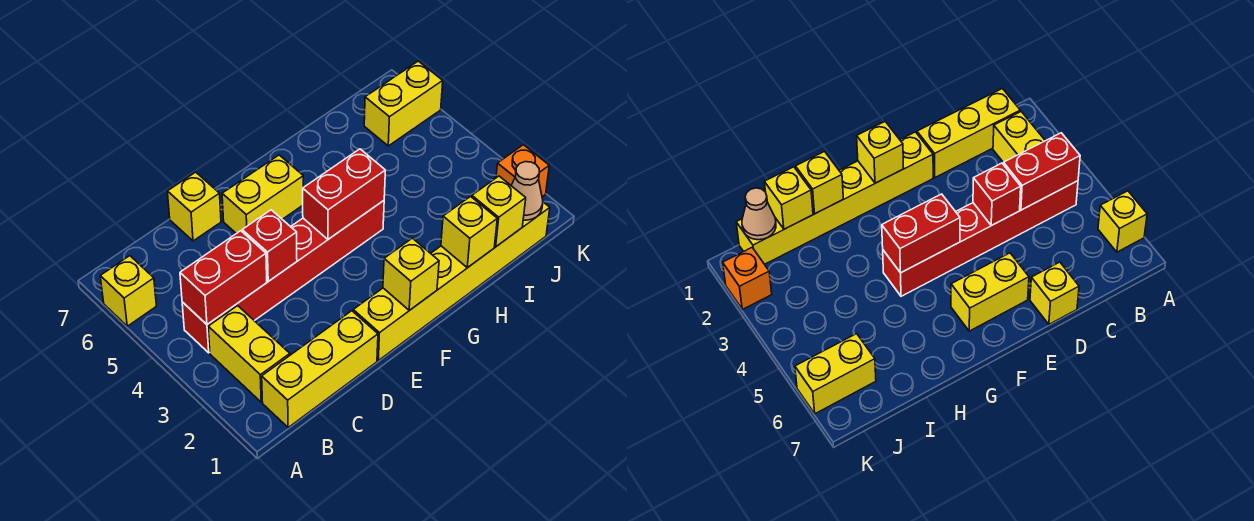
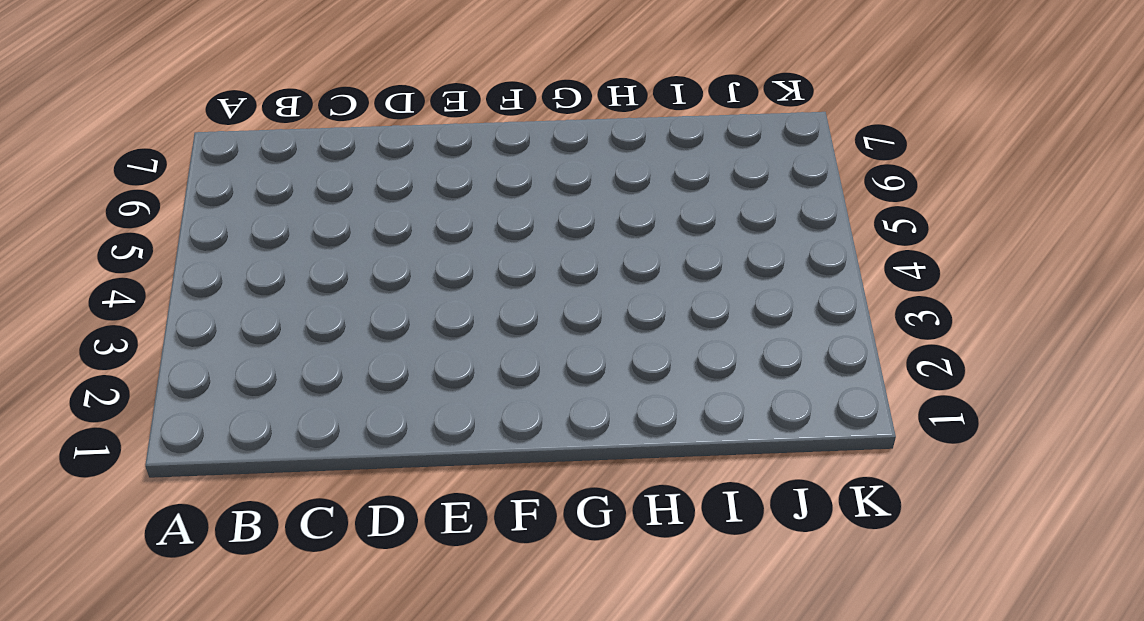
none -> yellow 1x1 brick [100,256,156,326]
none -> yellow 1x3 brick [262,311,378,428]
none -> yellow 1x2 brick [208,306,290,402]

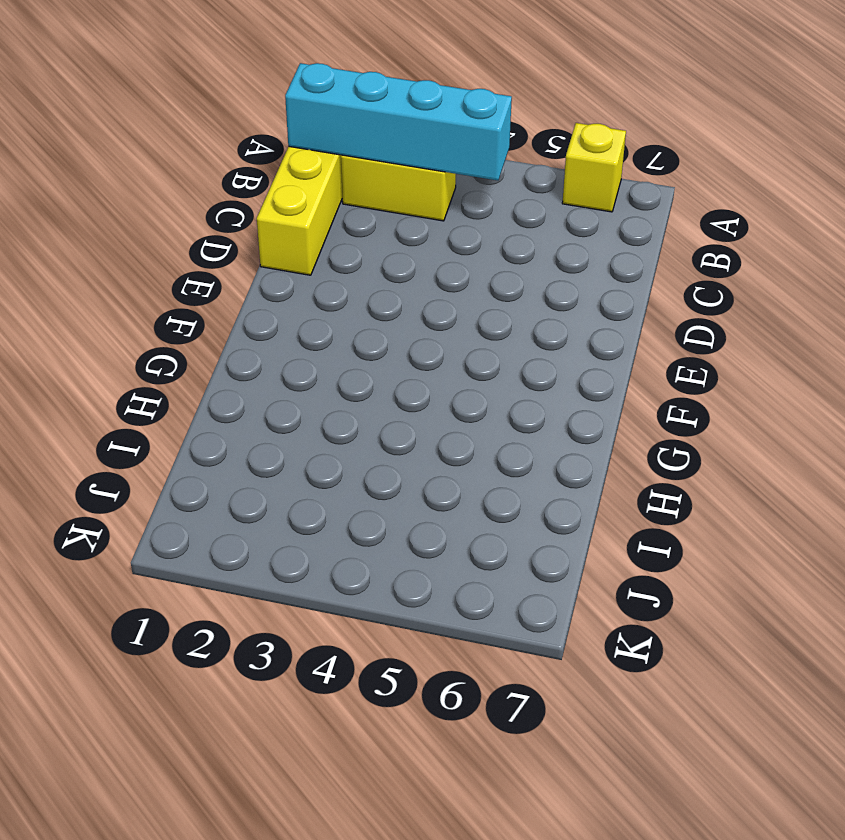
cyan 1x4 brick [285,63,512,180] -> red 1x2 brick [180,231,267,324]
none -> red 1x6 brick [182,201,384,353]
none -> yellow 1x1 brick [167,172,221,241]
none -> yellow 1x6 brick [353,202,550,360]

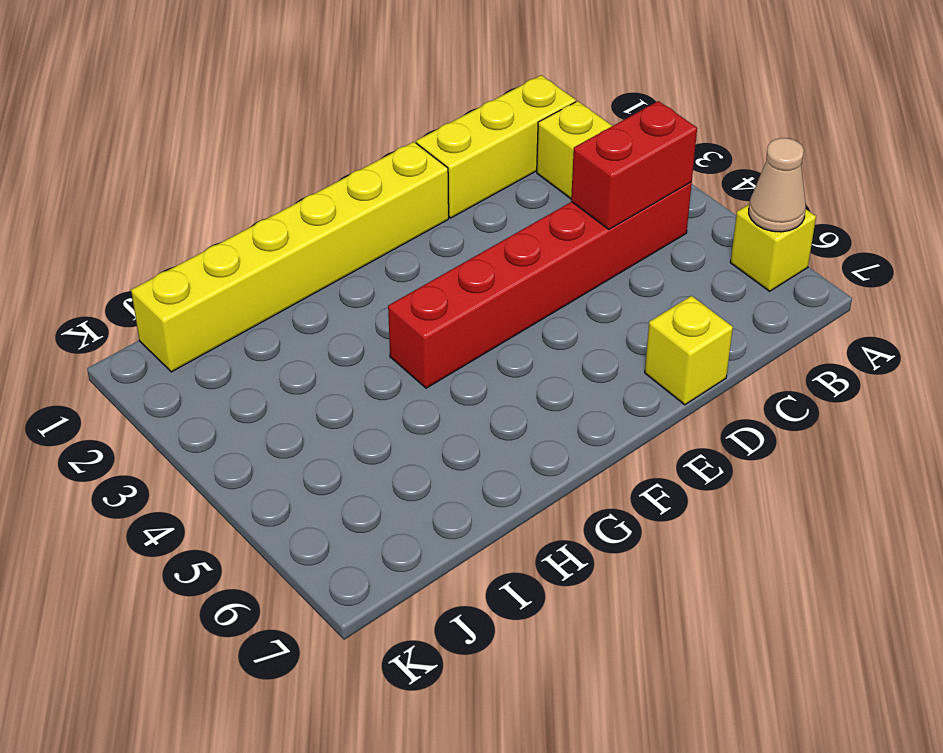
tan 1x1 cone [749,138,806,232] -> tan 1x1 cone moved to [511,162,543,220]
none -> yellow 1x2 brick [222,155,303,234]
none -> yellow 1x2 brick [364,61,443,146]
none -> orange 1x1 brick [496,145,549,197]

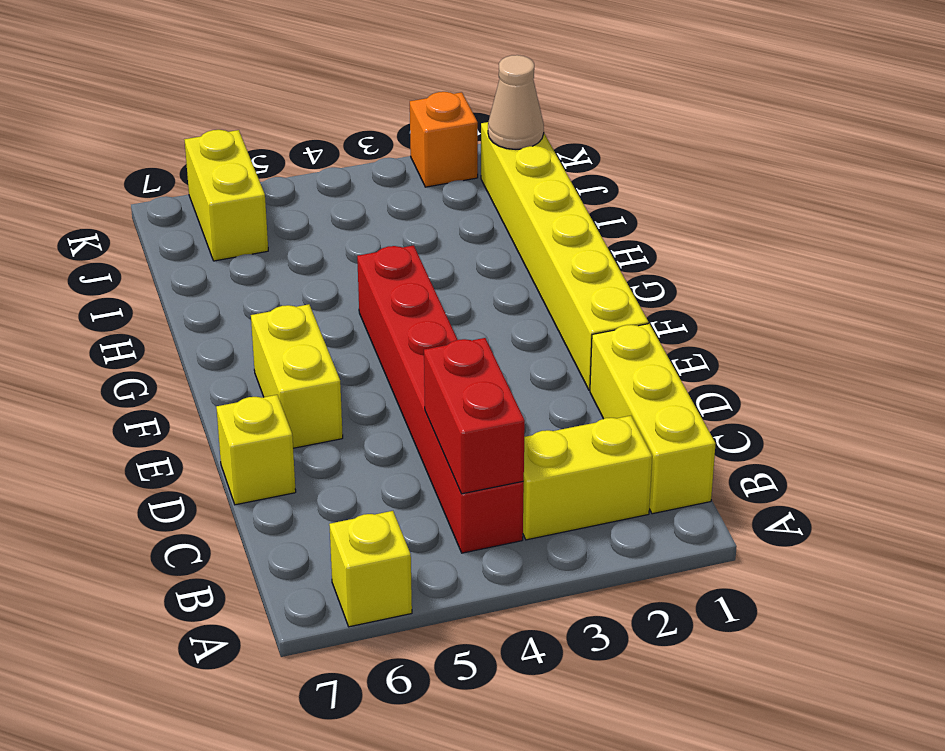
none -> red 1x1 brick [242,210,297,281]
none -> yellow 1x1 brick [383,238,439,310]
none -> red 1x2 brick [303,149,385,239]

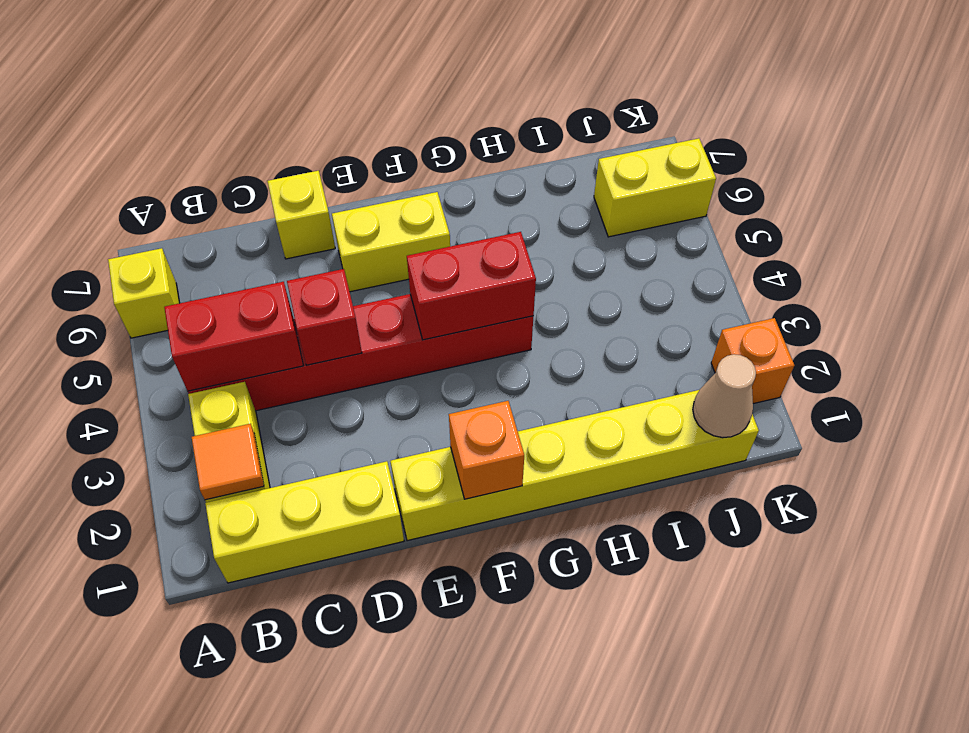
orange 1x1 tile [192,424,264,500] -> none
orange 1x1 brick [449,401,524,499] -> yellow 1x1 brick [383,238,439,310]
none -> yellow 1x1 brick [441,197,497,268]
none -> yellow 1x1 brick [472,176,526,247]

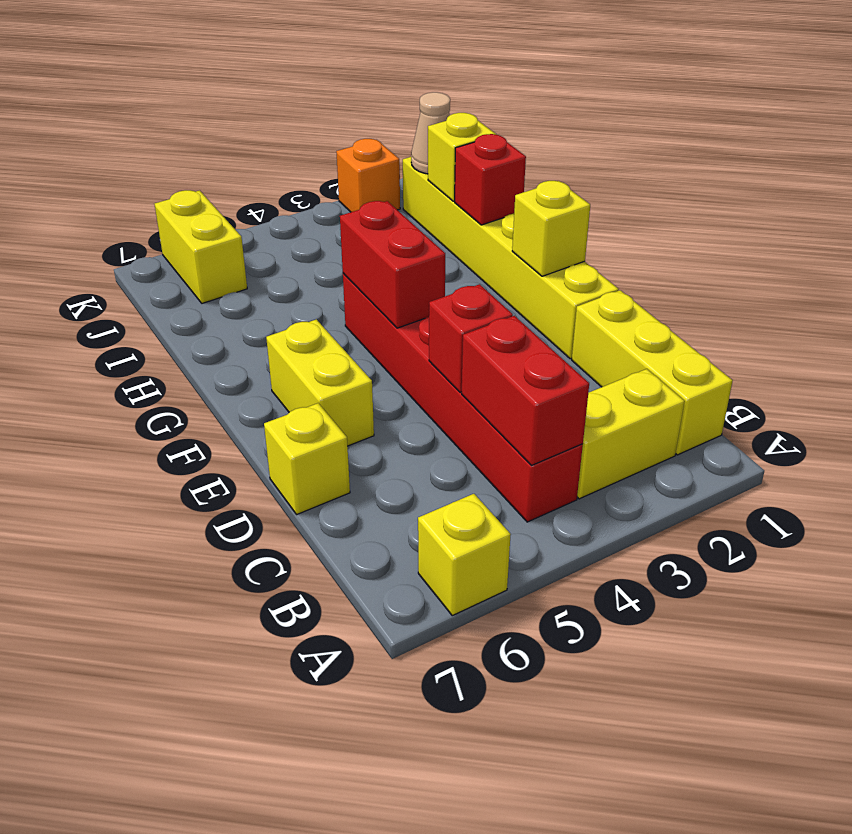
red 1x1 brick [455,134,526,225] -> yellow 1x1 brick [441,197,497,268]

